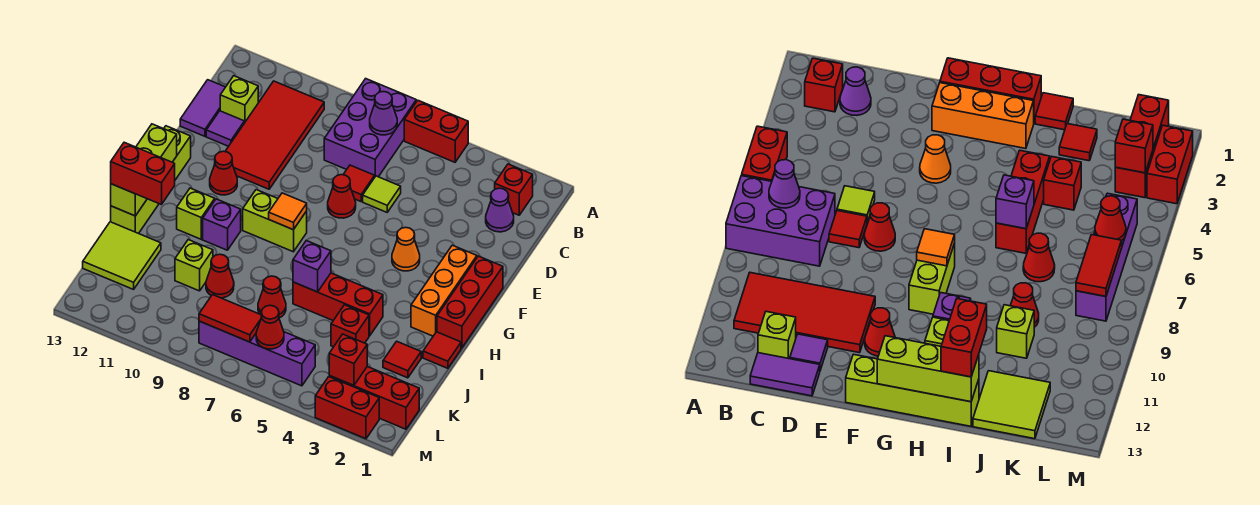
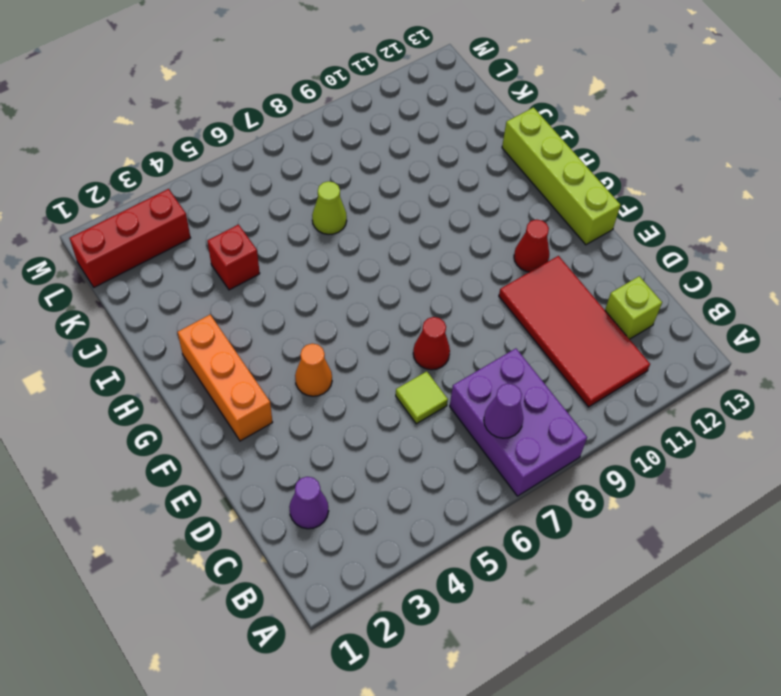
lime 1x1 cone [312,181,347,234] -> red 1x1 cone [258,276,286,318]
none -> red 1x2 brick [404,100,468,162]
none -> red 1x1 brick [495,164,533,215]
none -> purple 1x2 tile [180,80,225,136]
none -> red 1x1 tile [343,165,375,201]

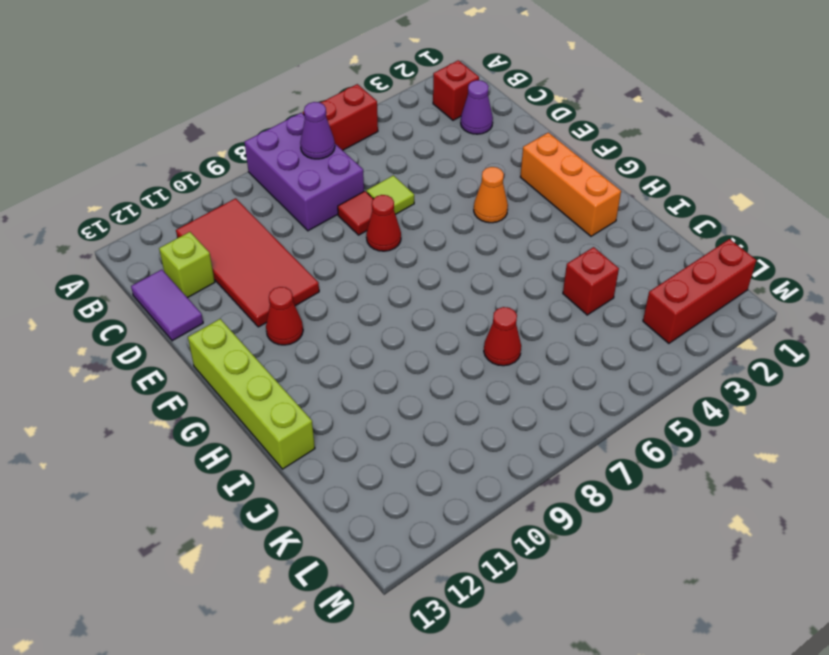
none -> purple 1x1 tile [206,111,244,146]
none -> red 1x3 brick [437,256,503,348]
none -> lime 1x2 brick [243,190,307,252]
none -> purple 1x1 brick [203,199,241,250]

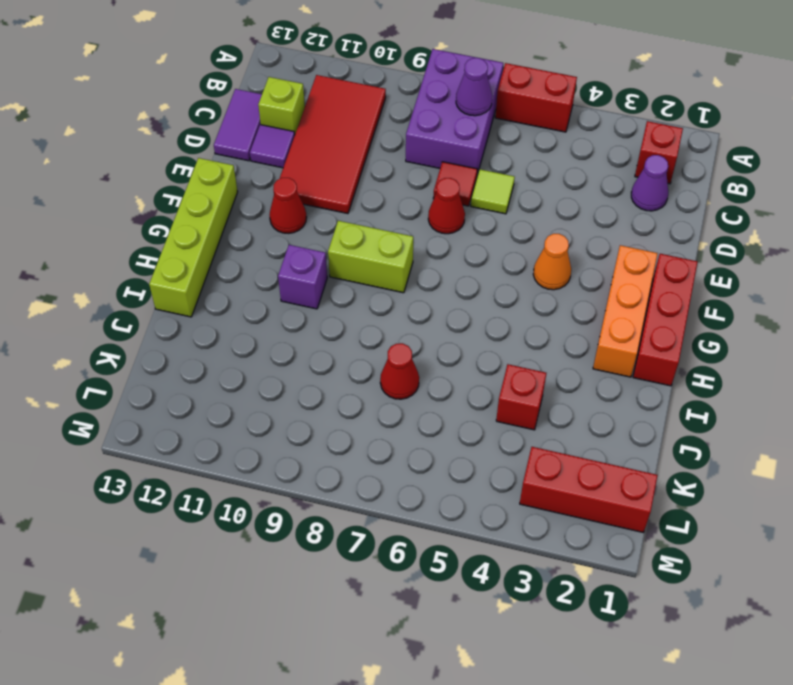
none -> lime 1x1 brick [177,188,215,239]
none -> red 1x1 tile [423,332,461,368]
none -> red 1x3 brick [293,273,383,336]
none -> red 1x1 tile [383,341,421,378]

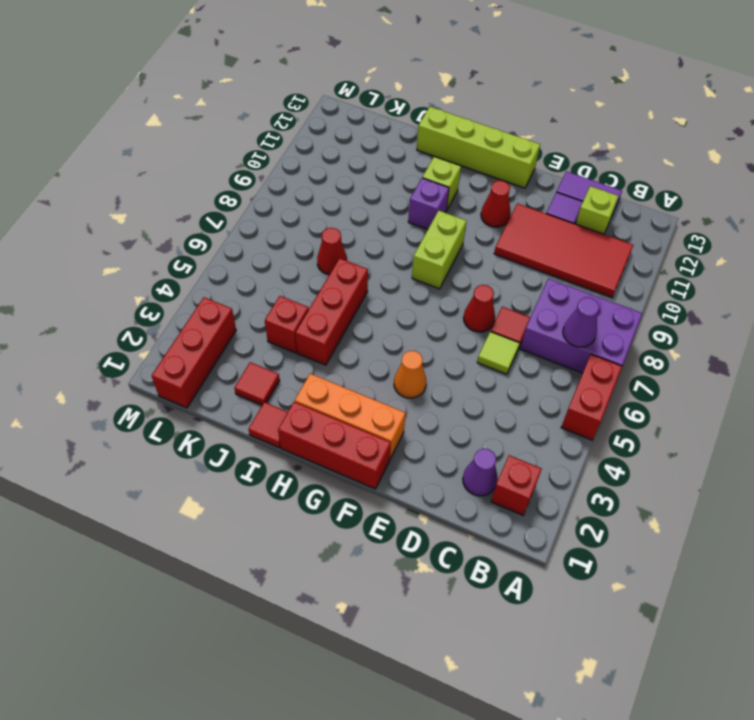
none -> red 1x1 cone [206,254,234,298]
none -> lime 1x1 brick [175,240,213,291]
none -> lime 2x2 tile [83,222,161,289]
none -> purple 1x4 brick [199,321,315,386]

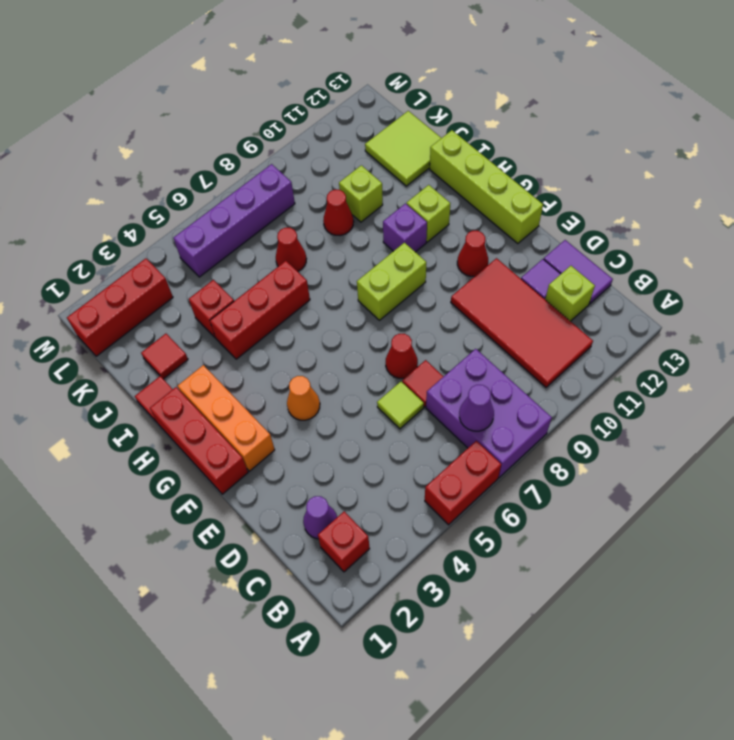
none -> red 1x2 brick [315,377,379,439]
none -> orange 1x1 tile [269,193,307,230]
none -> lime 1x3 brick [111,124,177,216]
none -> purple 1x1 brick [293,241,331,292]

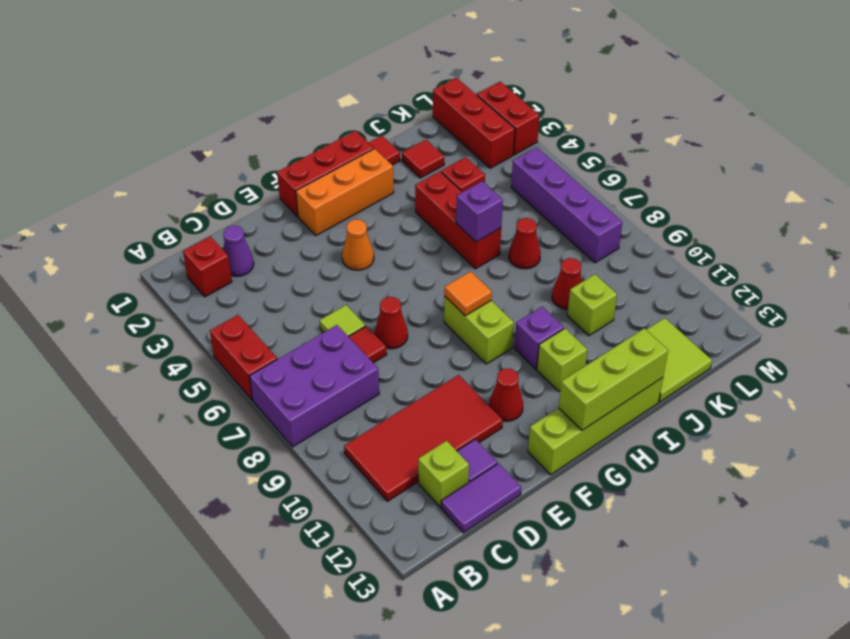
none -> purple 1x1 cone [370,92,397,135]
none -> red 1x1 brick [329,334,367,386]
none -> red 1x1 cone [256,305,284,349]
none -> red 1x2 tile [199,295,262,342]

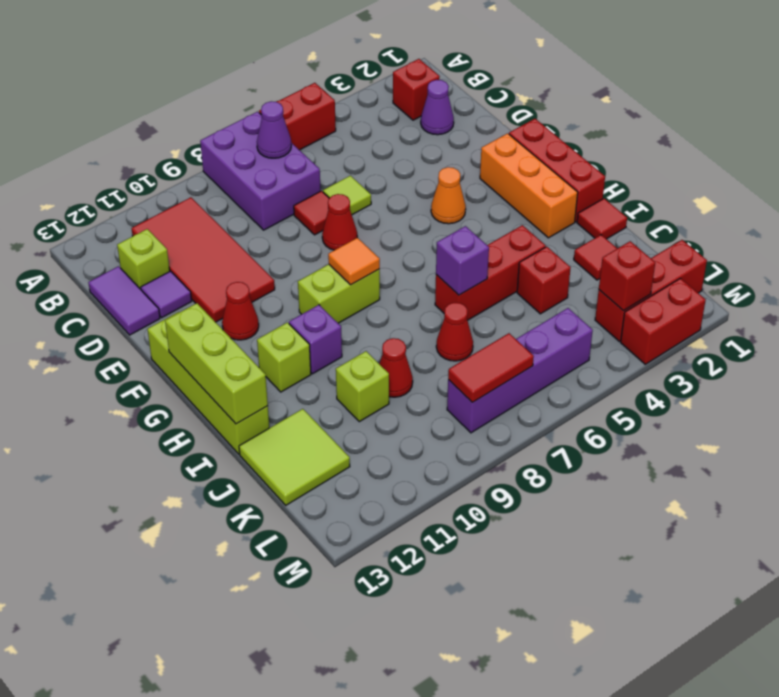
none -> red 1x1 cone [256,305,284,349]
none -> red 1x2 brick [111,142,175,205]

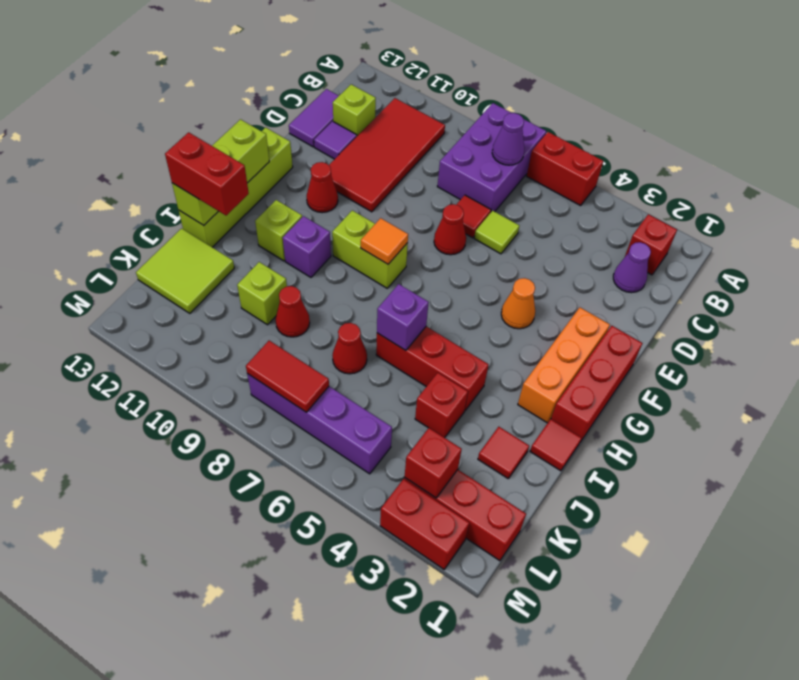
none -> red 1x1 cone [256,305,284,349]

